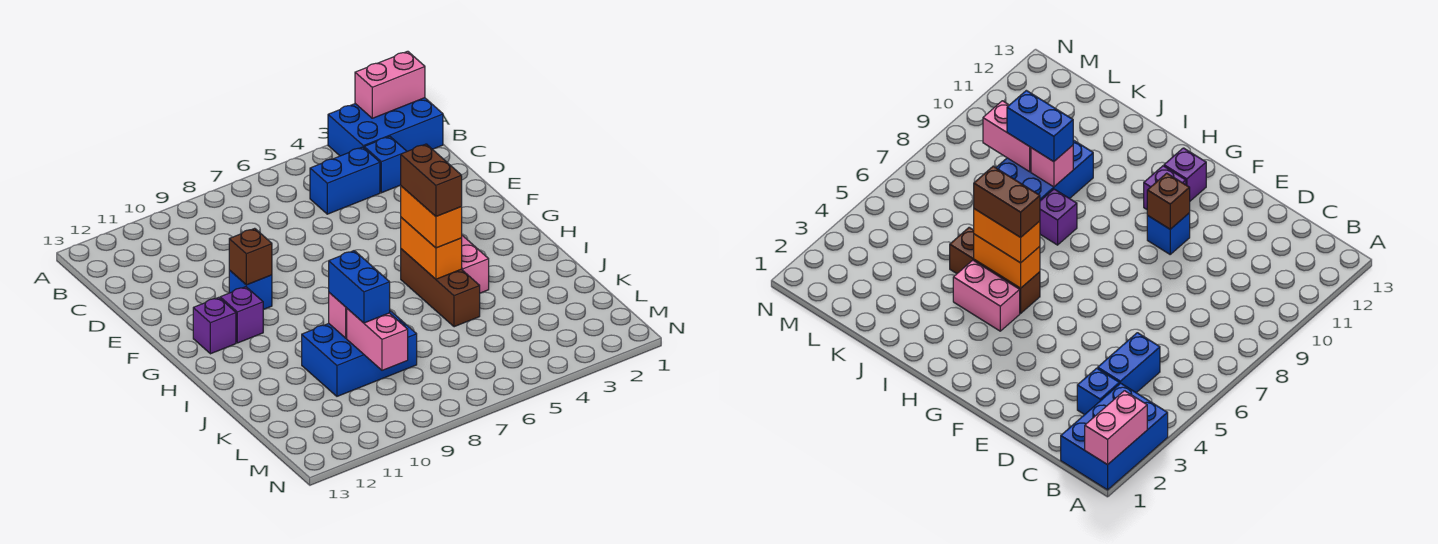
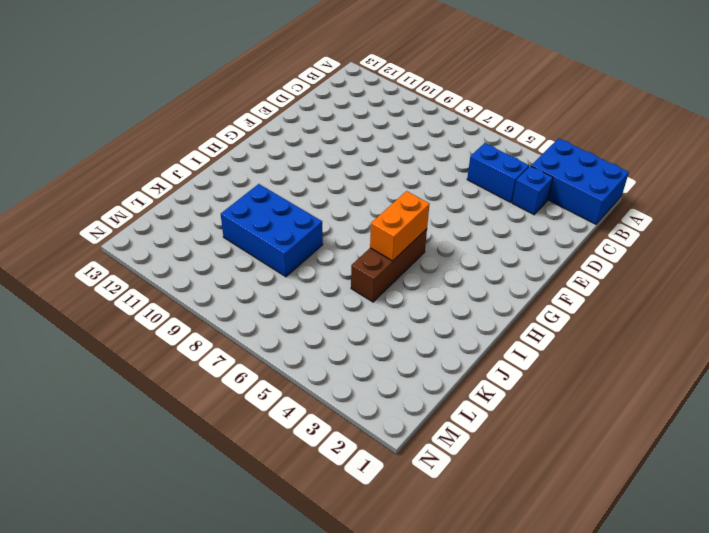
none -> blue 1x1 brick [229,270,272,310]
none -> purple 1x1 brick [220,287,263,343]
none -> purple 1x1 brick [193,297,236,354]

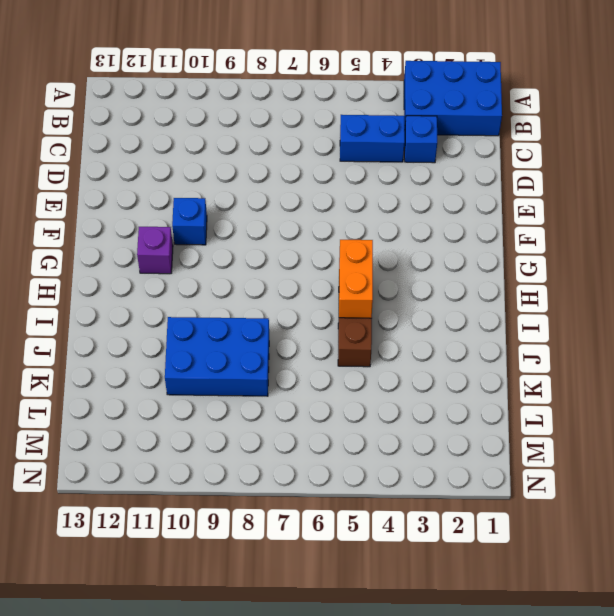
none -> purple 1x1 brick [193,297,236,354]
none -> pink 1x2 brick [462,235,489,293]
none -> purple 1x1 brick [1040,189,1077,245]

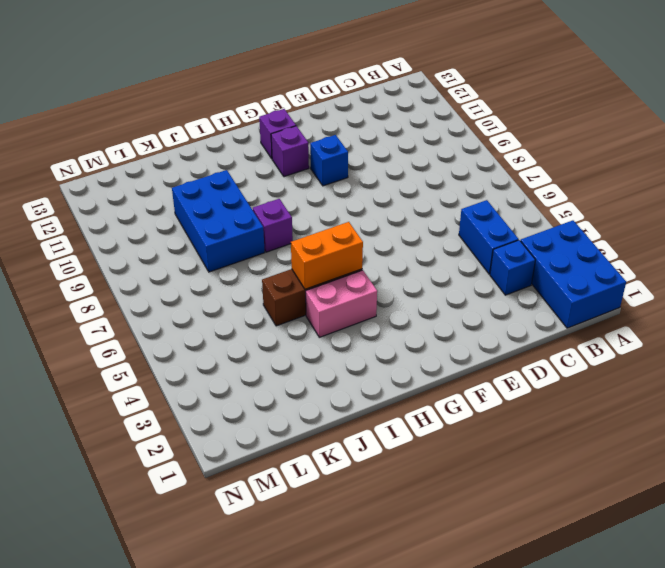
none -> pink 1x2 brick [355,51,425,118]
none -> brown 1x1 brick [229,228,272,285]
none -> pink 1x1 brick [329,293,347,338]

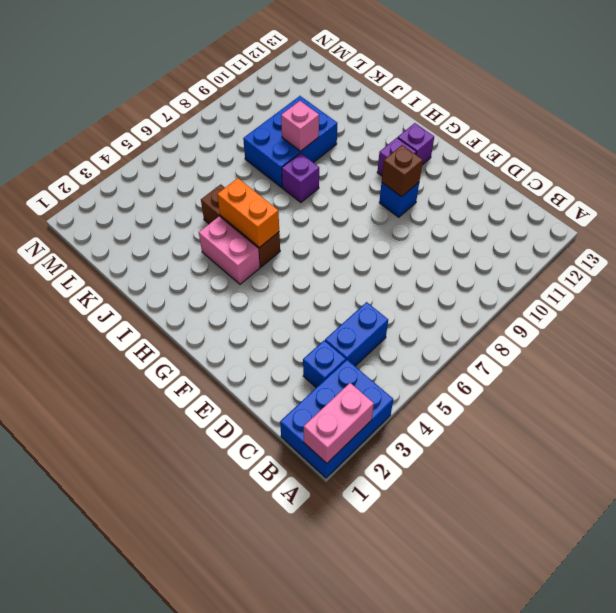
none -> pink 1x2 brick [347,309,408,370]
none -> orange 1x2 brick [401,186,462,248]
none -> blue 1x2 brick [329,251,390,323]

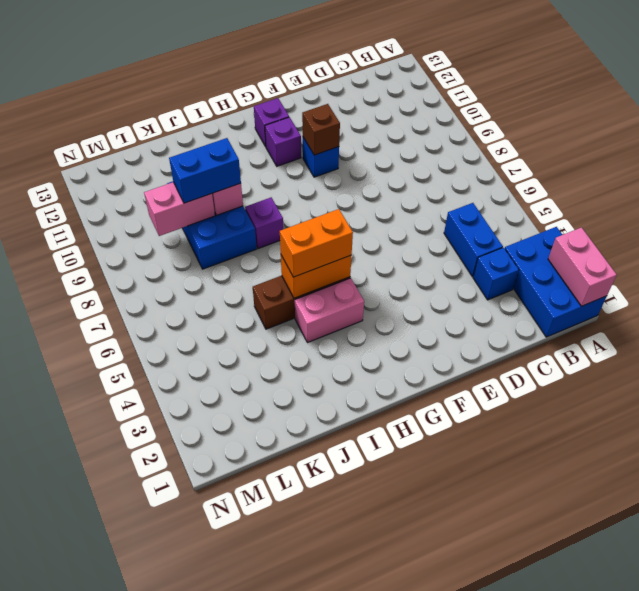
none -> brown 1x2 brick [401,144,462,216]

